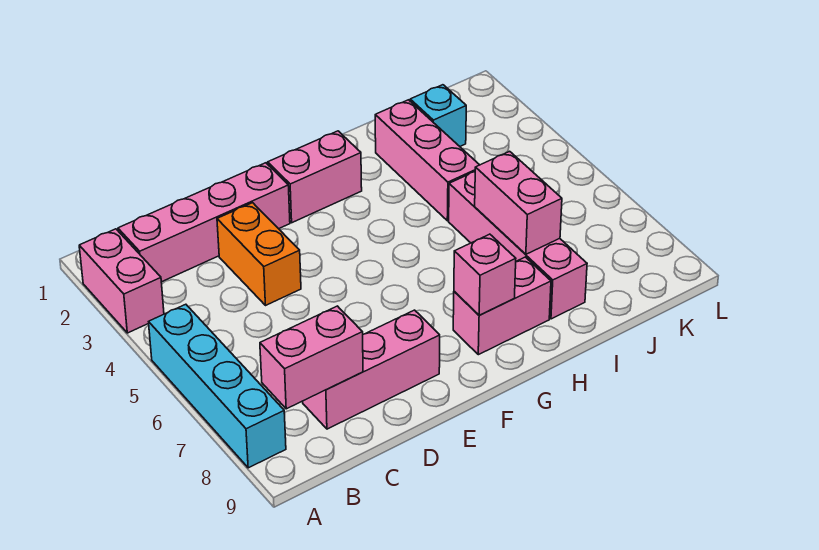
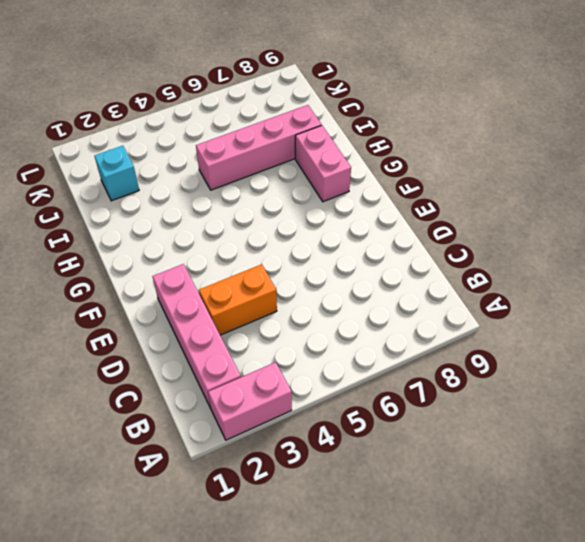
none -> cyan 1x4 brick [149,304,286,468]
none -> pink 1x3 brick [303,310,440,429]
none -> pink 1x2 brick [268,131,362,223]

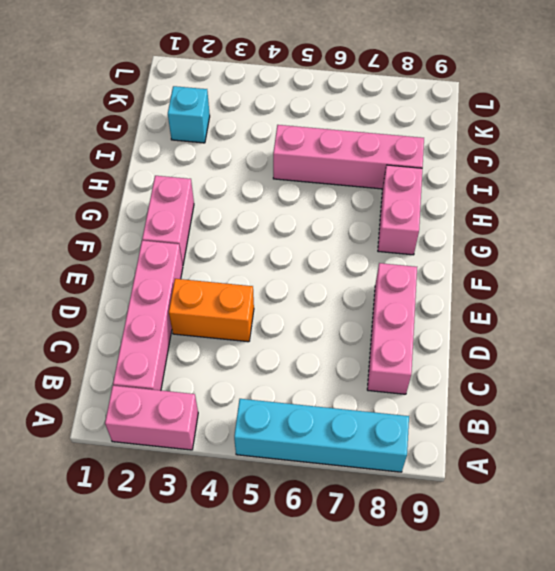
none -> pink 1x3 brick [375,100,479,221]
none -> pink 1x2 brick [260,306,363,409]
none -> pink 1x1 brick [454,234,516,315]

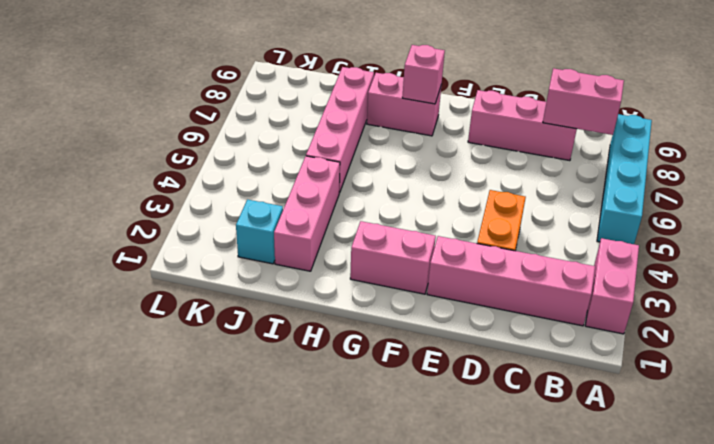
none -> pink 1x2 brick [475,151,562,254]

